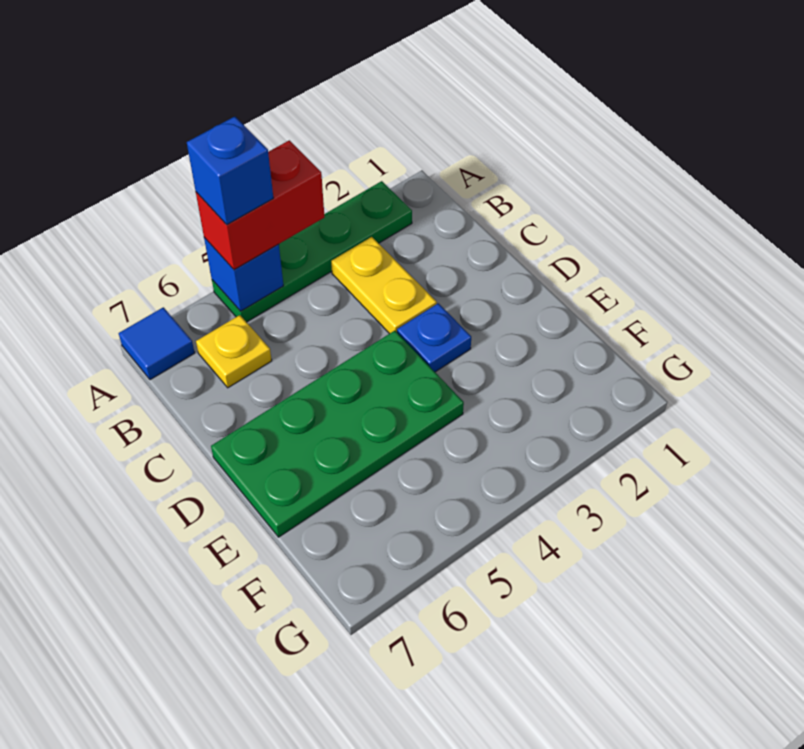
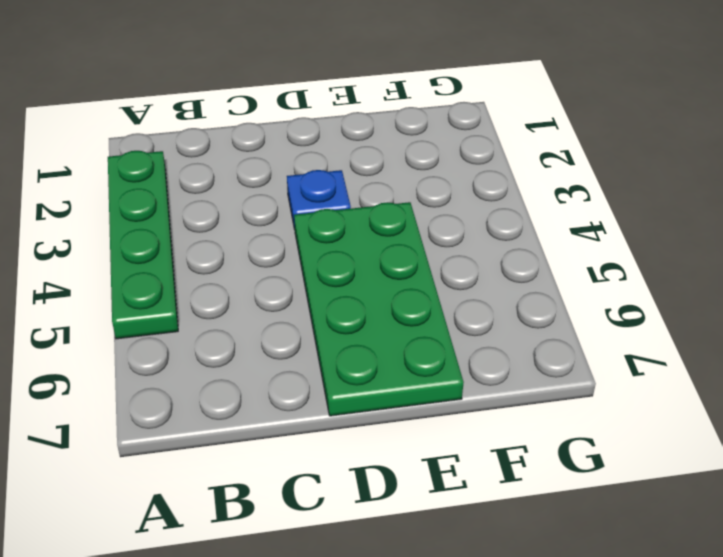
none -> blue 1x1 tile [119,307,195,380]
none -> yellow 1x2 plate [331,237,437,334]

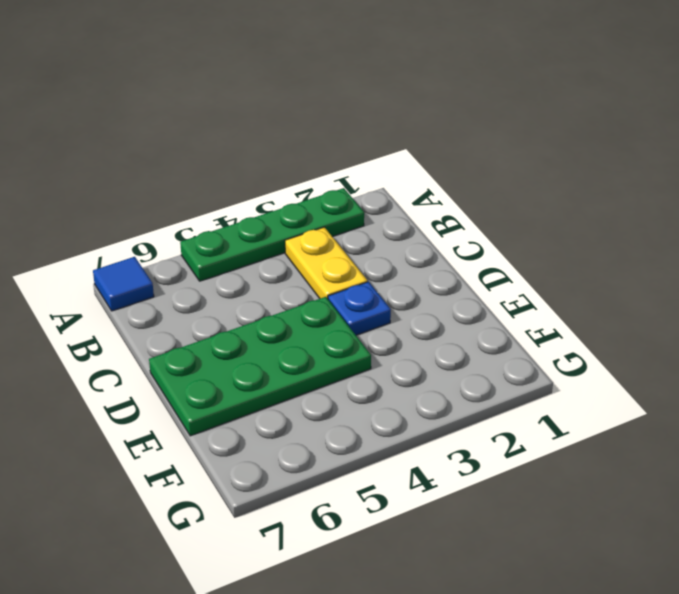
none -> yellow 1x1 plate [196,315,272,388]
none -> blue 1x1 brick [204,238,284,311]

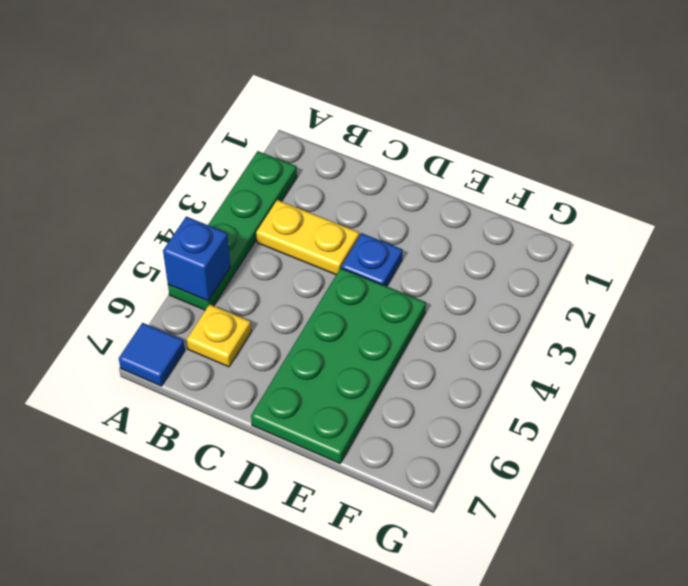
none -> red 1x2 brick [196,140,324,270]
none -> blue 1x1 brick [187,117,273,225]

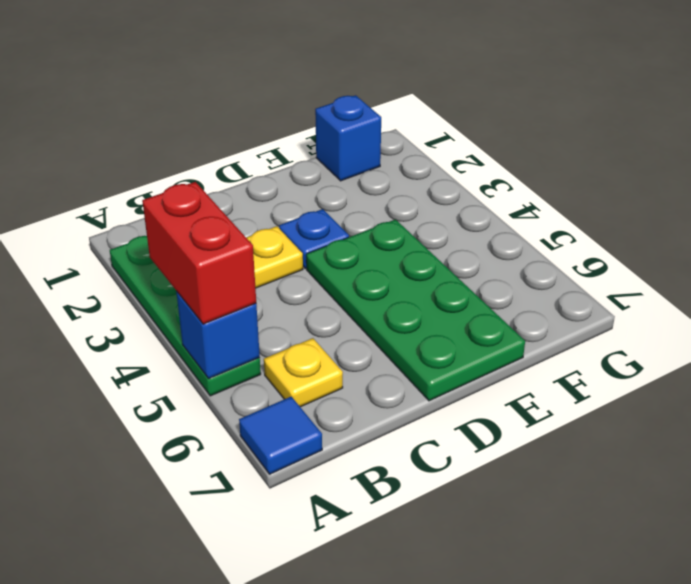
blue 1x1 brick [315,95,381,181] -> blue 1x1 brick moved to [187,117,273,225]

